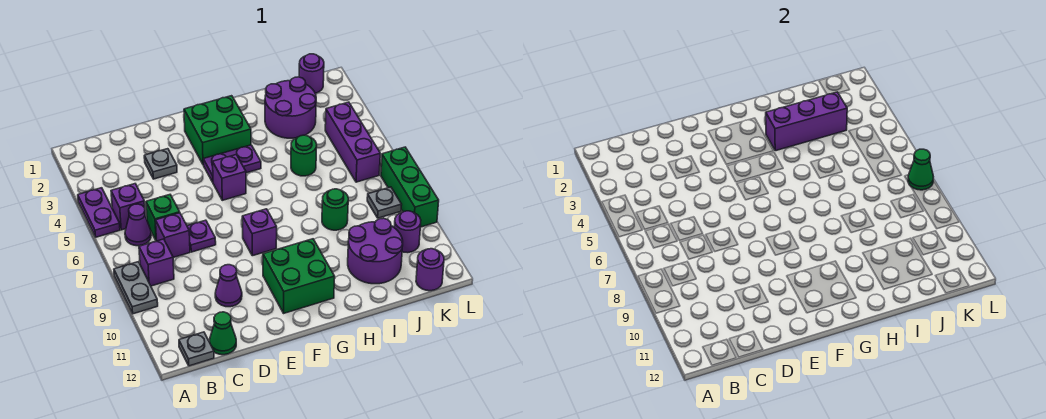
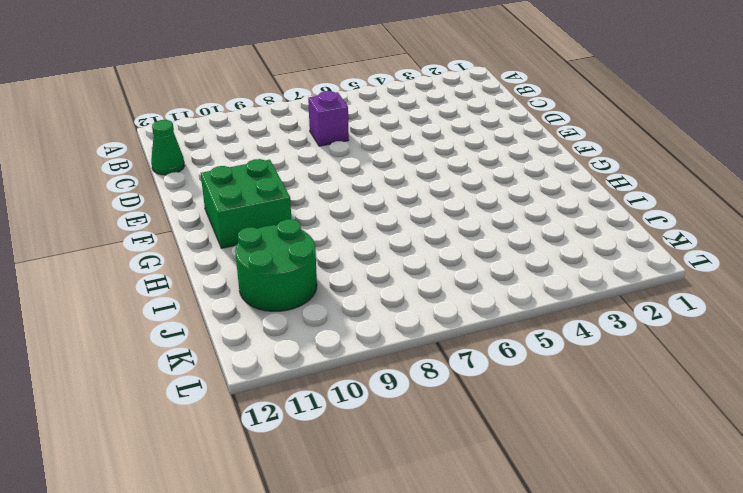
green 2x2 round brick [235,219,317,311] -> purple 2x2 round brick [348,218,403,284]
none -> purple 1x2 plate [78,188,120,237]
none -> grey 1x2 plate [114,262,158,314]
none -> purple 1x1 brick [111,184,145,230]

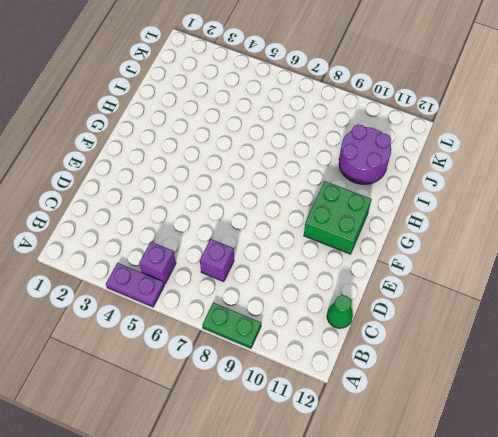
green 1x2 plate [202,303,261,348] -> grey 1x2 plate [114,262,158,314]
none -> purple 1x1 cone [125,204,151,246]
none -> purple 1x1 brick [139,239,174,286]
none -> grey 1x1 plate [179,332,214,366]

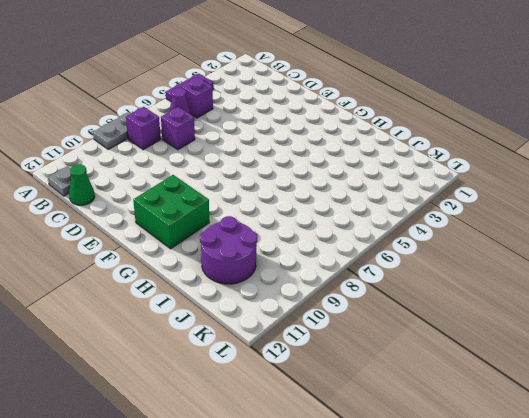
none -> green 1x1 brick [146,195,180,240]
none -> grey 1x1 plate [144,149,177,179]
none -> purple 1x1 plate [187,220,216,252]

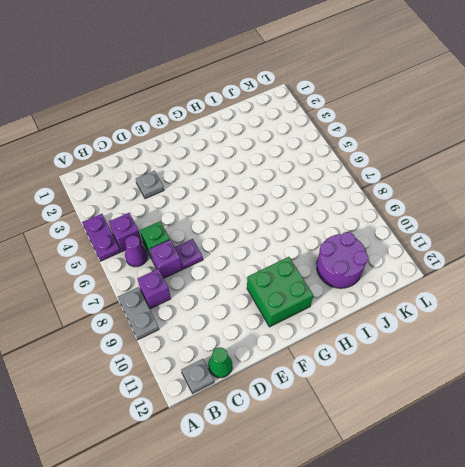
none -> purple 1x1 cone [215,265,242,307]
none -> green 2x2 brick [184,96,251,165]
none -> purple 1x2 plate [203,145,261,182]

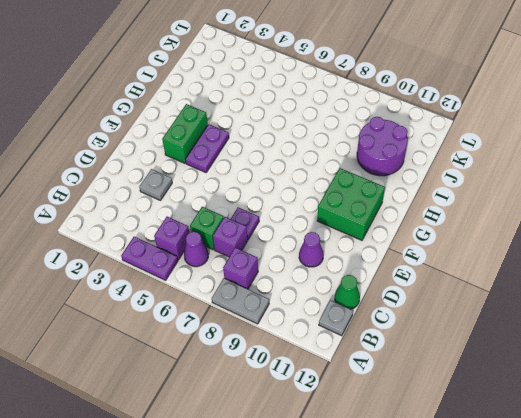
green 1x2 brick [162,104,208,163] -> green 2x2 brick [184,96,251,165]
none -> purple 1x1 brick [213,155,246,200]
none -> purple 1x1 brick [242,209,277,256]
none -> purple 2x2 round brick [265,77,316,138]

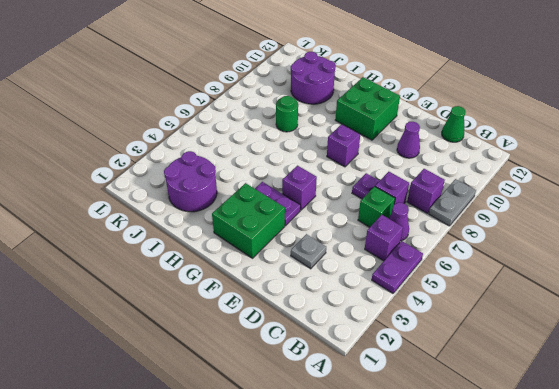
none -> grey 1x1 plate [179,332,214,366]
none -> green 1x1 round brick [291,135,317,176]
none -> purple 1x1 round brick [299,54,324,93]

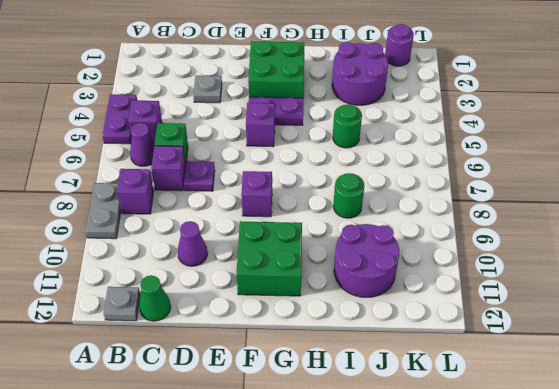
none -> purple 1x3 brick [325,102,380,182]
none -> grey 1x1 plate [367,187,402,218]
none -> purple 1x1 round brick [394,211,421,253]

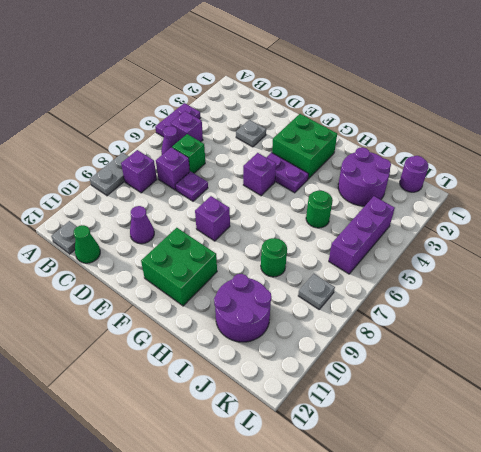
none -> purple 1x1 round brick [394,211,421,253]
none -> purple 1x1 round brick [416,249,444,291]
none -> green 1x3 brick [381,147,439,227]

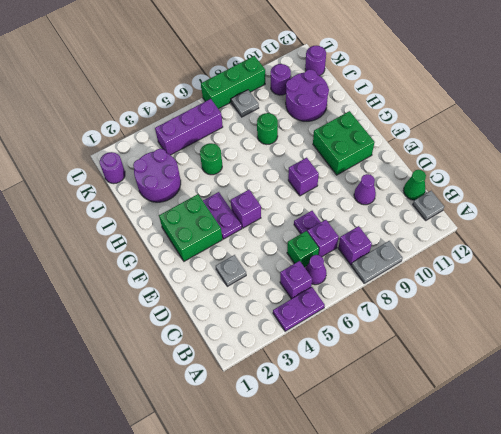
none -> purple 1x3 brick [766,92,847,151]
none -> green 1x1 cone [908,149,933,190]

